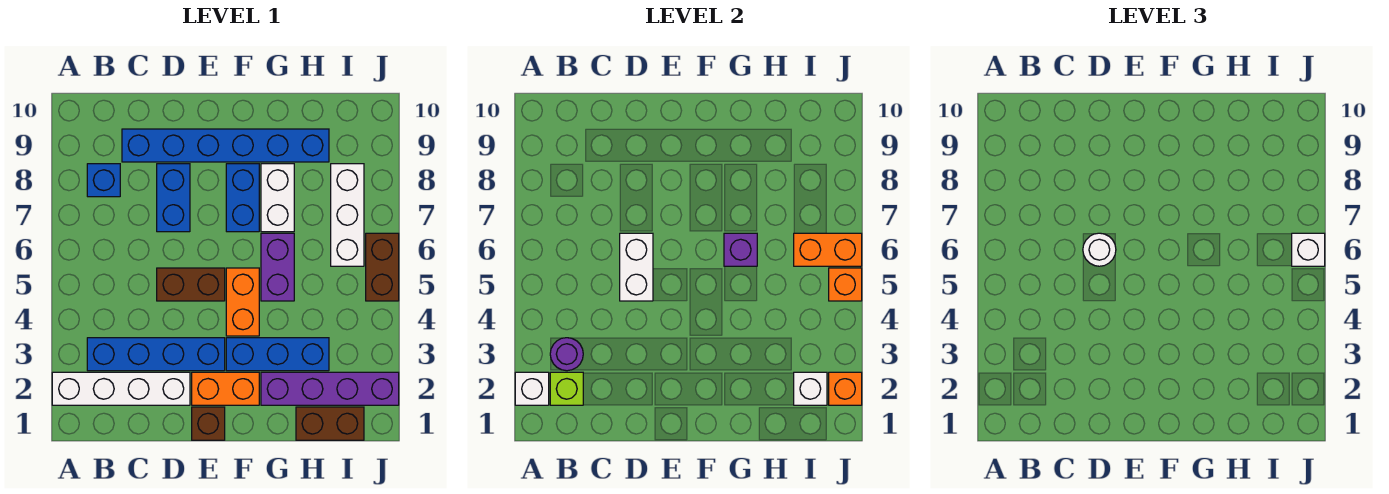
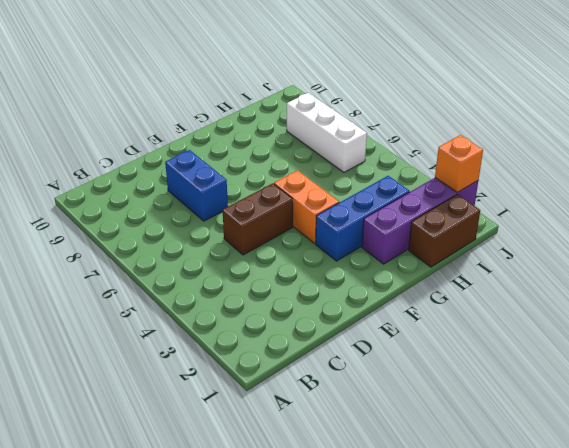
none -> white 1x4 brick [52,372,190,405]
none -> blue 1x4 brick [87,338,225,371]
none -> blue 1x1 brick [87,164,120,197]

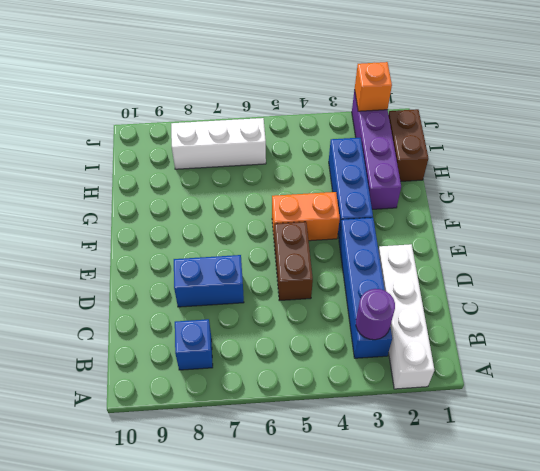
none -> blue 1x6 brick [122,129,329,162]
none -> brown 1x1 brick [192,407,225,440]
none -> orange 1x2 brick [192,372,259,405]

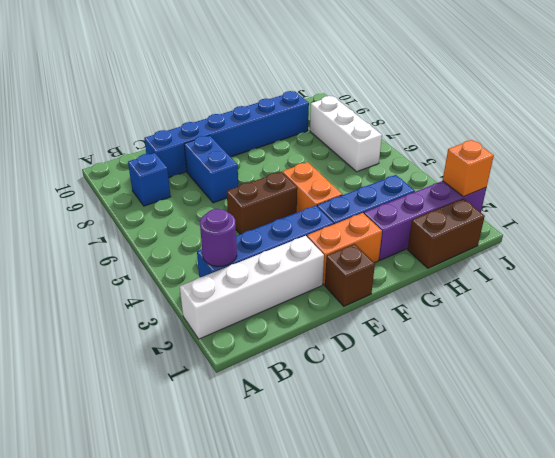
none -> blue 1x2 brick [226,164,259,232]
none -> purple 1x2 brick [261,233,294,301]
none -> white 1x2 brick [261,164,294,232]

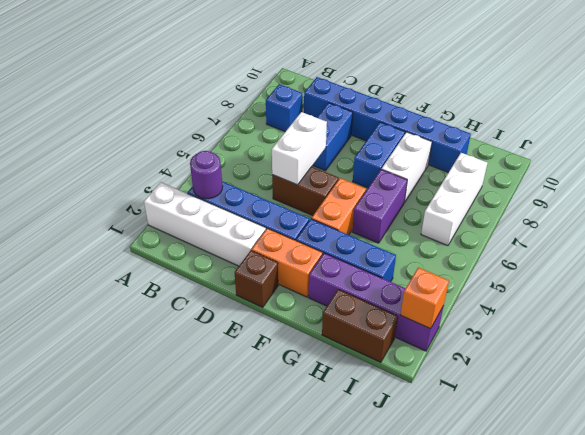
none -> brown 1x2 brick [366,233,399,301]
none -> white 1x1 brick [515,372,549,405]
none -> lime 1x1 brick [550,372,583,405]

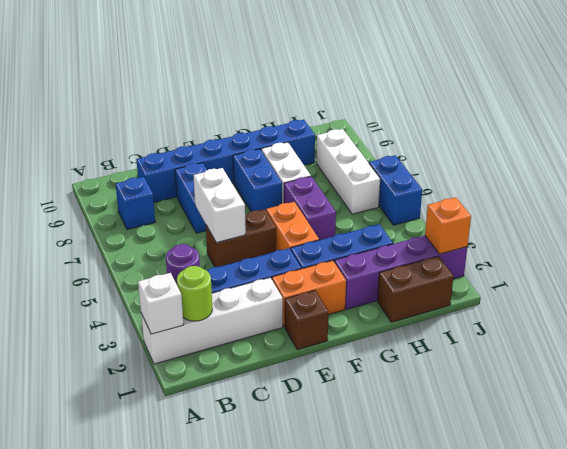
lime 1x1 round brick [177,266,212,321] -> lime 1x1 brick [550,372,583,405]
blue 1x2 brick [369,155,422,225] -> brown 1x2 brick [366,233,399,301]
none -> purple 1x1 brick [724,233,757,266]
none -> white 1x1 brick [794,372,827,405]
none -> orange 1x2 brick [794,233,862,266]

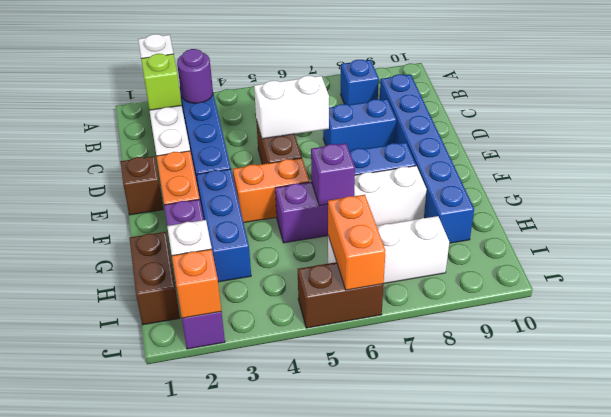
none -> orange 1x1 brick [829,268,862,301]
none -> white 1x1 round brick [1083,233,1116,266]
none -> white 1x1 brick [1292,233,1325,266]

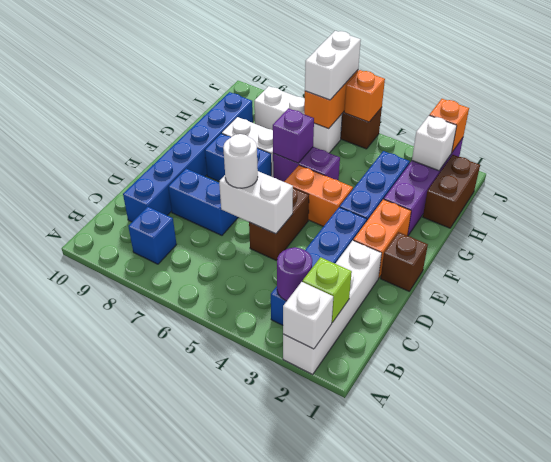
white 1x2 brick [305,31,361,100] -> white 1x1 brick [1292,233,1325,266]

